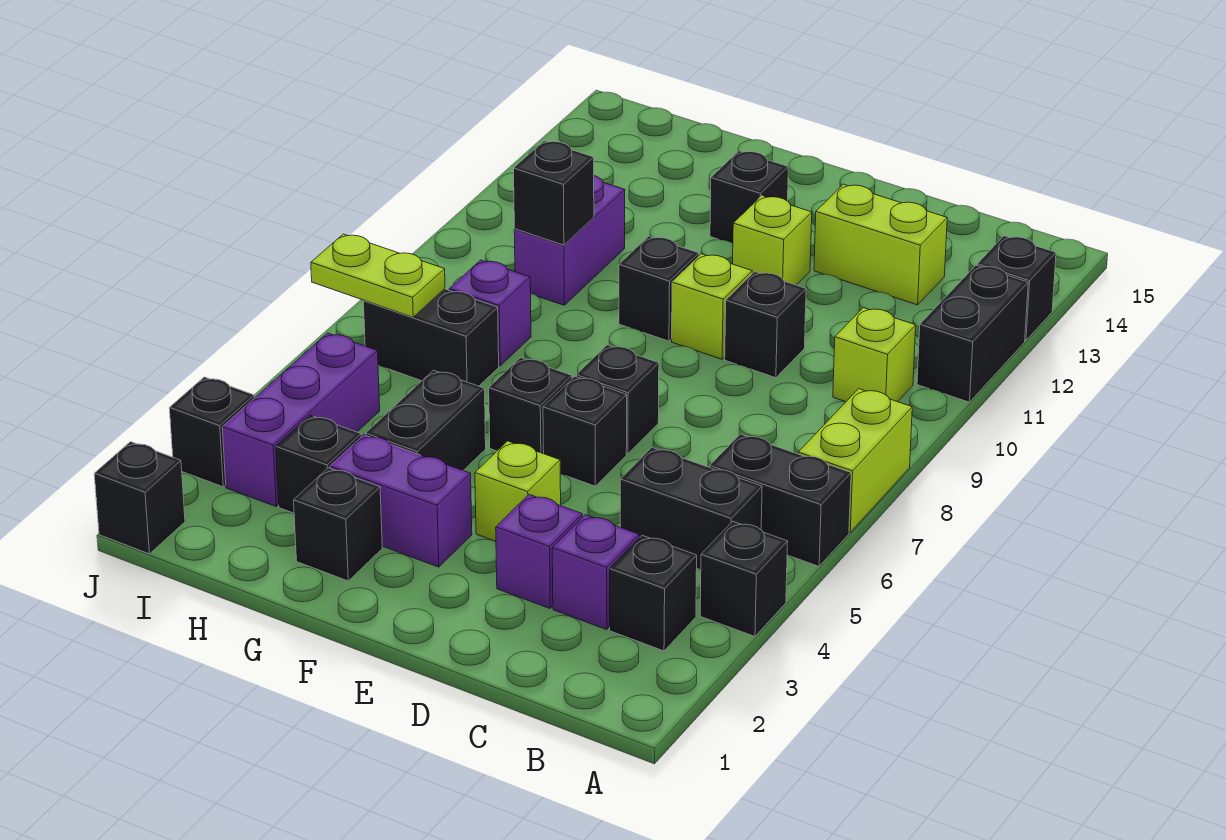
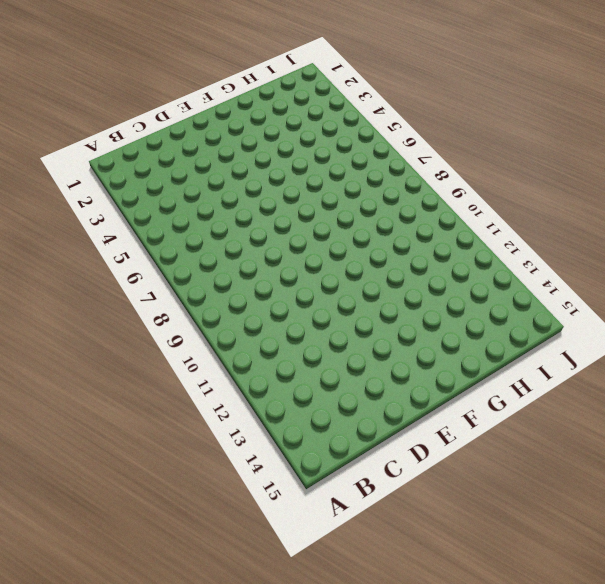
none -> black 1x1 brick [700,521,788,636]
none -> black 1x2 brick [710,434,851,566]
none -> lime 1x2 brick [798,389,912,532]
none -> black 1x2 brick [917,265,1028,402]

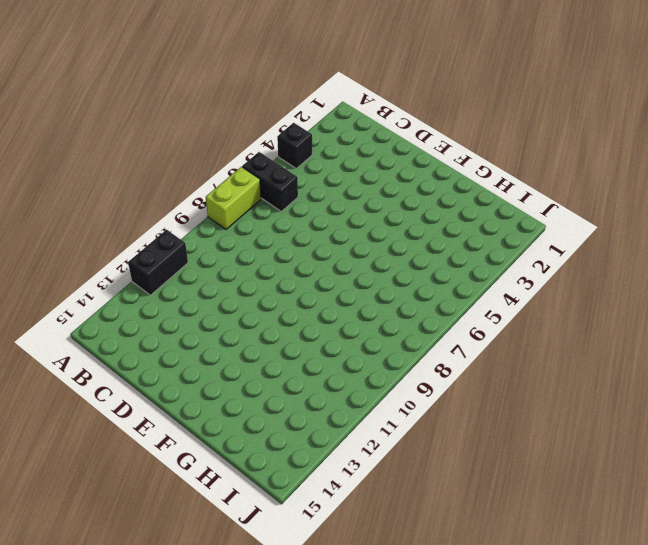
none -> black 1x1 brick [977,236,1056,341]
none -> black 1x1 brick [610,535,697,651]
none -> black 1x2 brick [620,448,762,570]
none -> lime 1x1 brick [833,308,916,402]

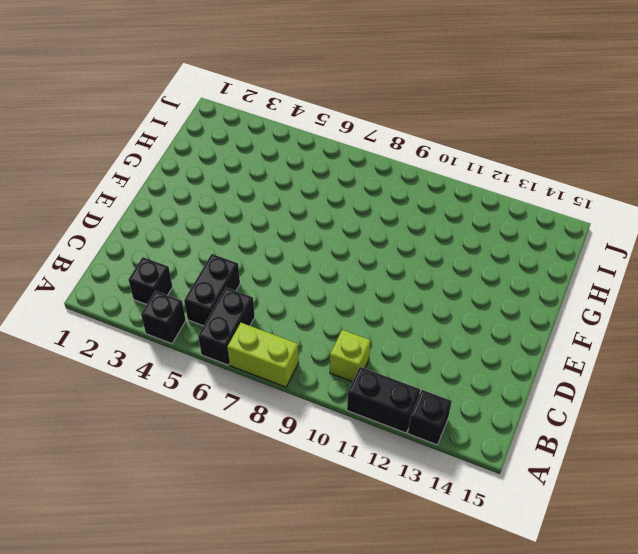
none -> purple 1x1 brick [552,515,639,630]
none -> lime 1x2 brick [814,184,947,305]
none -> purple 1x1 brick [496,495,582,608]
none -> black 1x1 brick [725,272,806,378]

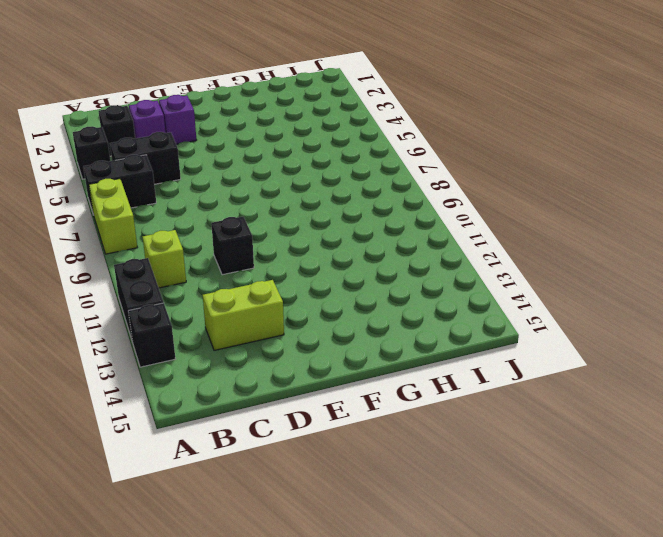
none -> lime 1x1 brick [475,441,561,541]
none -> black 1x1 brick [543,376,627,486]
none -> black 1x1 brick [576,345,659,454]
none -> lime 1x1 brick [672,254,752,359]

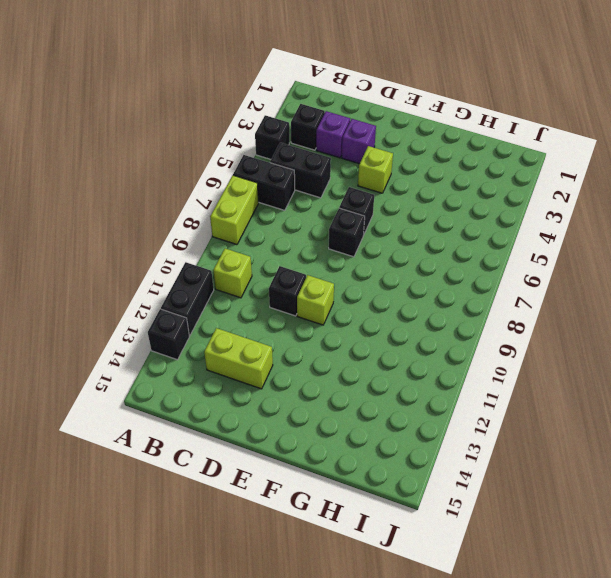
none -> lime 1x1 brick [733,196,812,285]
none -> purple 1x2 brick [330,435,472,567]
none -> black 1x1 brick [489,358,572,454]
none -> black 1x1 brick [619,236,699,341]

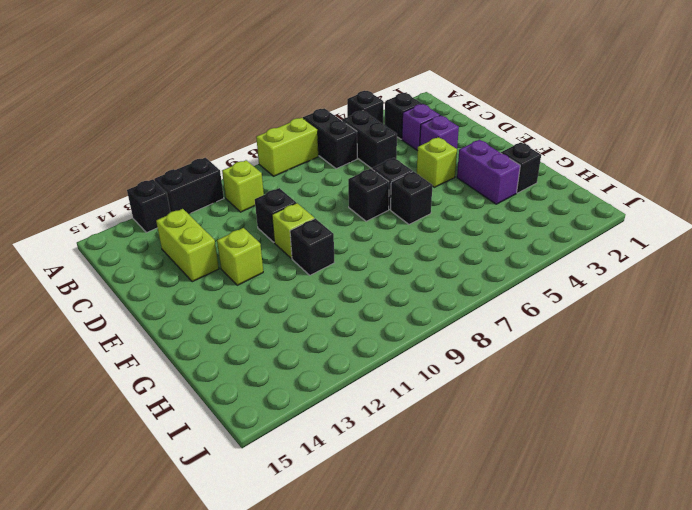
none -> black 1x1 brick [710,151,788,243]
none -> black 1x2 brick [366,370,486,470]
none -> black 1x1 brick [276,415,361,513]
none -> black 1x2 brick [364,289,499,386]

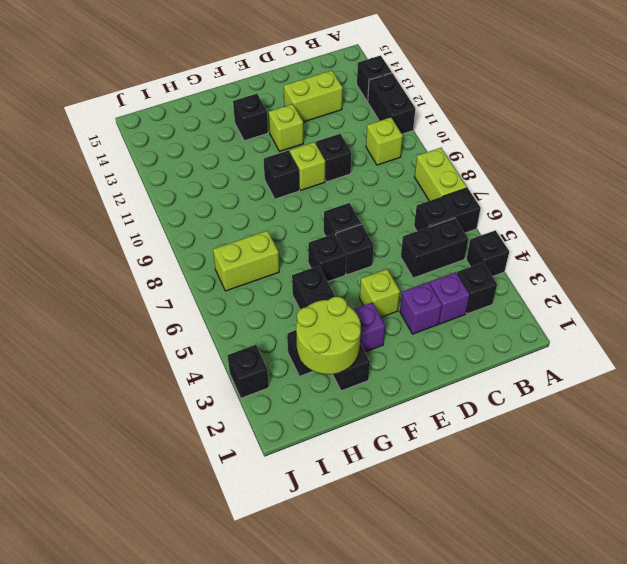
lime 2x2 round brick [296,297,361,374] -> none
lime 1x2 brick [213,231,279,291] -> black 1x2 brick [364,289,499,386]
none -> purple 1x1 brick [449,260,531,366]
none -> purple 1x2 brick [514,176,625,305]
none -> purple 1x3 brick [222,333,380,506]
none -> black 1x1 brick [94,442,185,554]

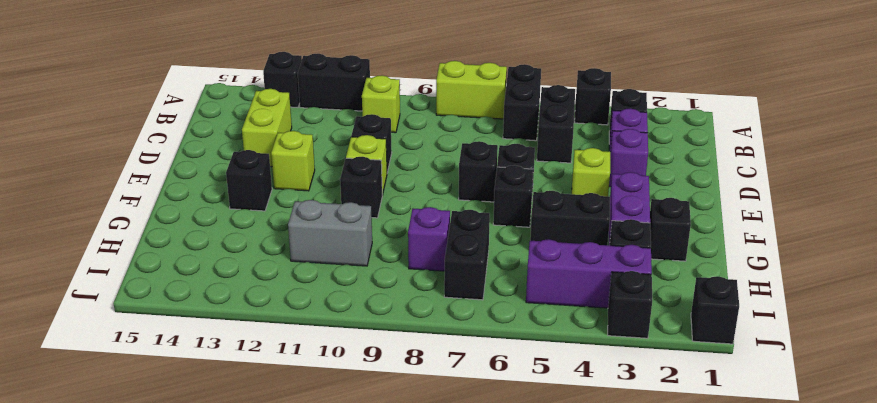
grey 1x2 brick [288,200,372,266] -> purple 1x2 brick [514,176,625,305]
none -> black 1x1 brick [514,141,594,245]
none -> lime 1x2 plate [311,234,445,317]

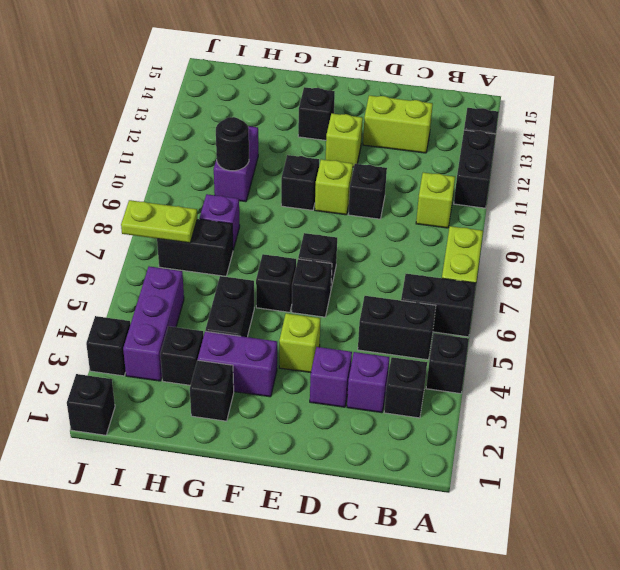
black 1x1 round brick [216,117,249,171] -> black 1x1 brick [514,141,594,245]

